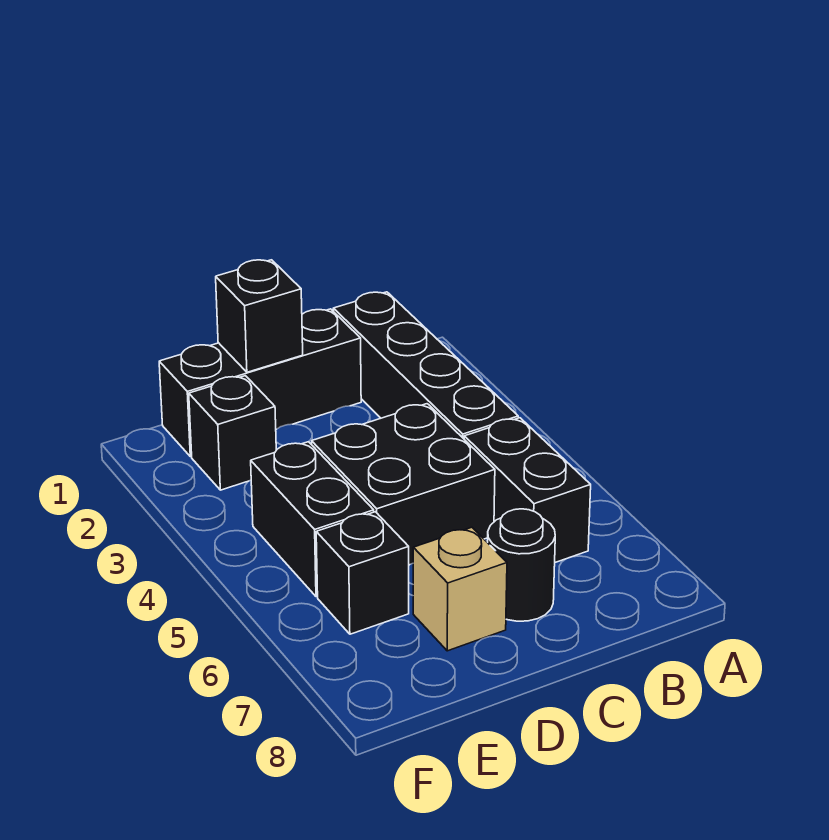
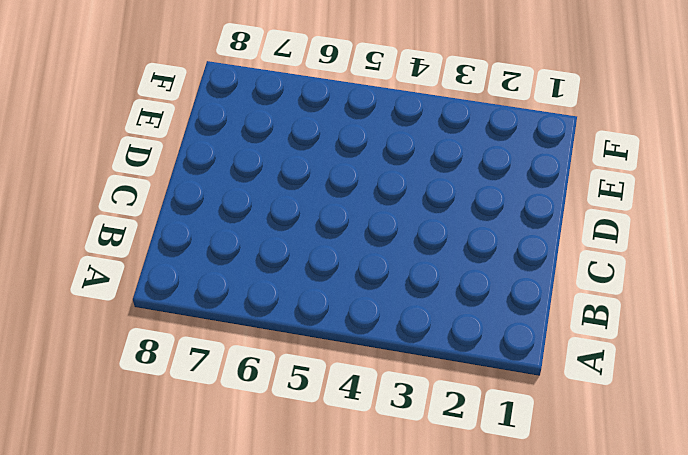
none -> black 1x4 brick [333,292,518,439]
none -> black 1x2 brick [464,418,591,562]

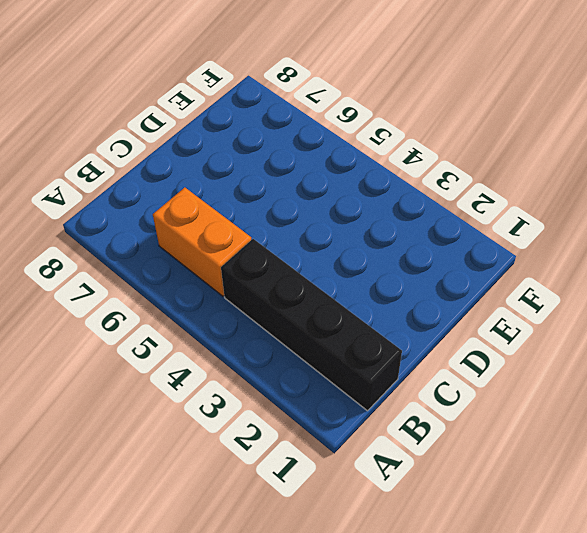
orange 1x2 brick [153,188,251,296] -> black 1x2 brick [464,418,591,562]
none -> black 1x3 brick [159,309,361,457]
none -> black 2x2 brick [312,404,495,565]

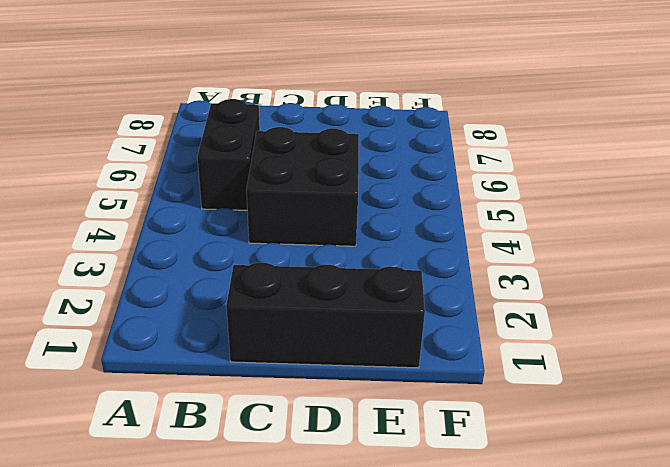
none -> black 1x4 brick [333,292,518,439]
none -> black 1x1 round brick [488,509,555,621]

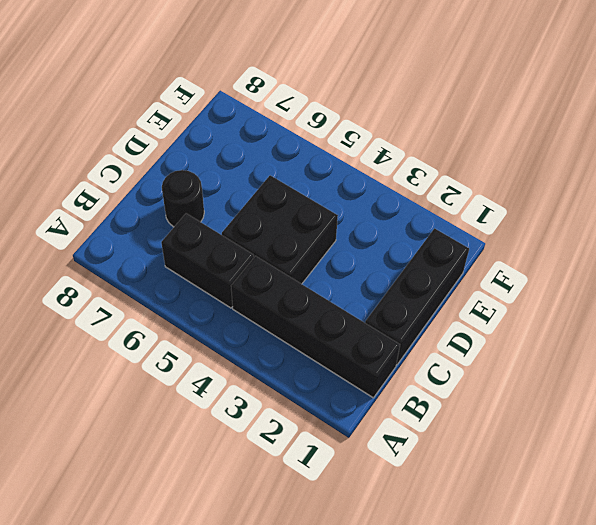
none -> tan 1x1 brick [413,527,507,651]
none -> black 1x1 brick [189,376,276,490]

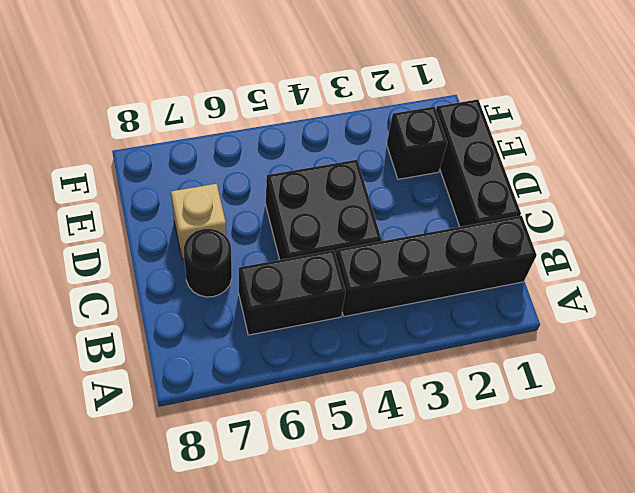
none -> black 1x2 brick [251,442,374,597]
none -> black 1x1 brick [316,512,409,634]

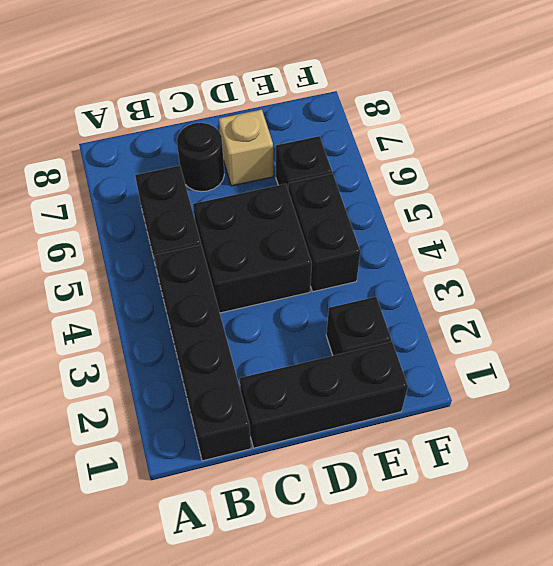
none -> black 1x1 brick [216,260,303,372]

